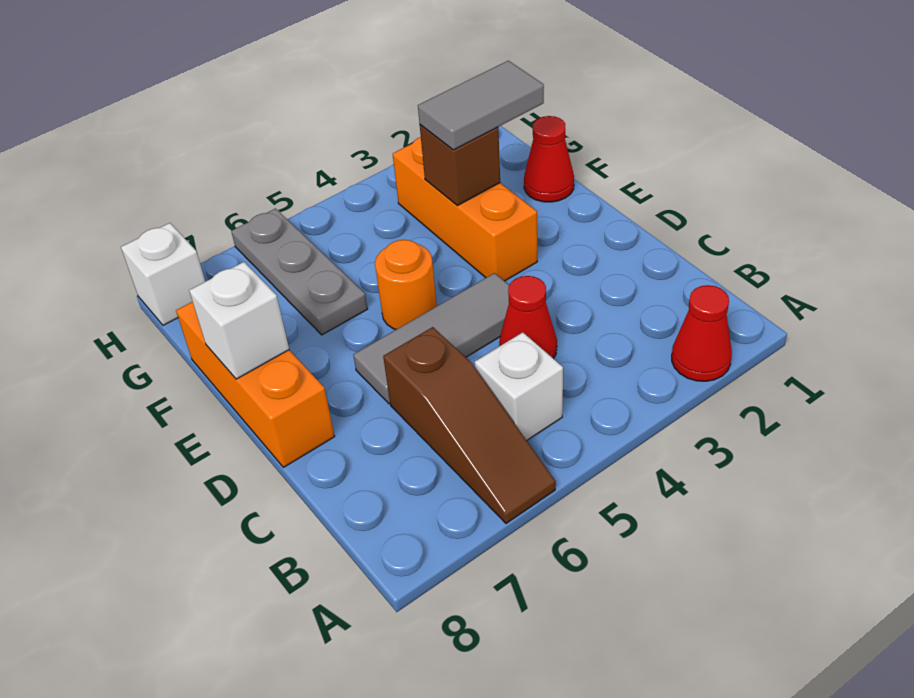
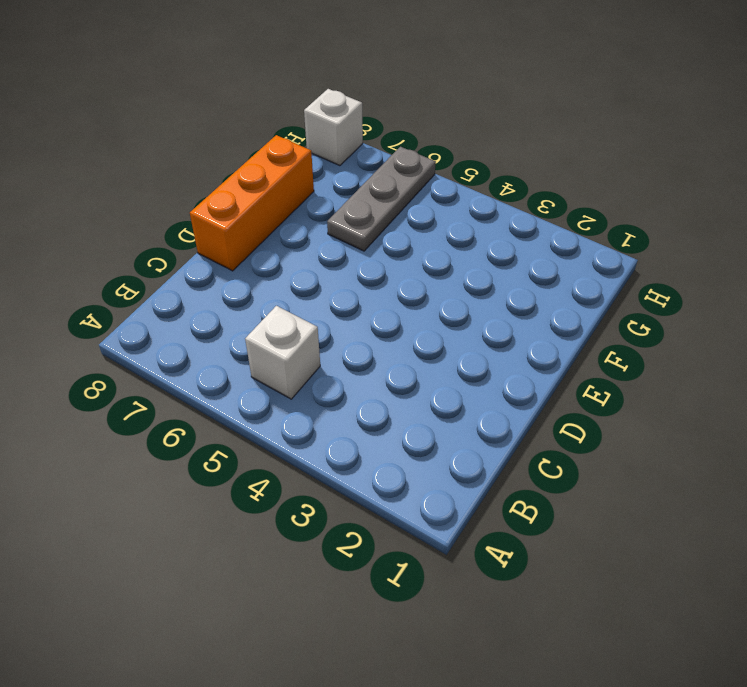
none -> red 1x1 cone [672,285,732,381]
none -> brown 1x3 slope [383,327,556,523]
none -> red 1x1 cone [499,276,557,359]

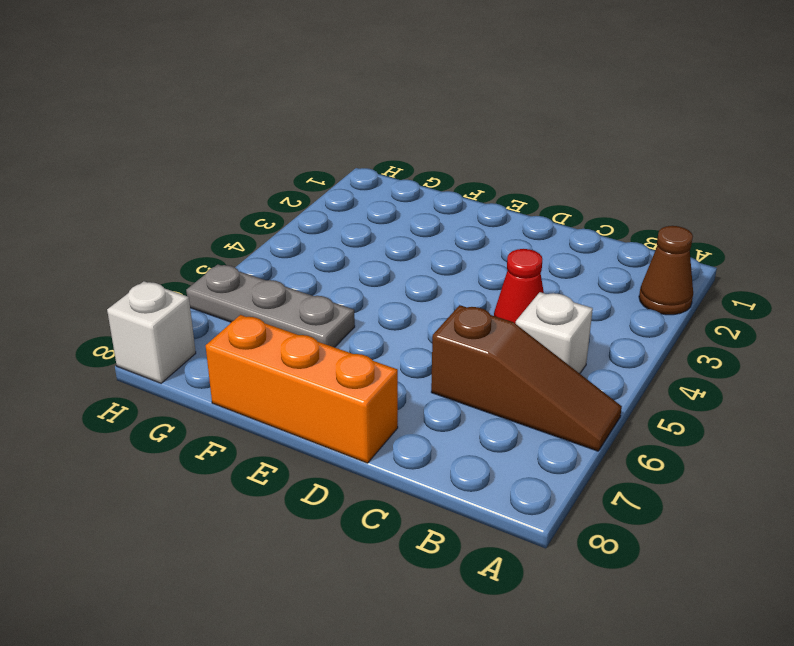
brown 1x1 cone [639,226,693,315] -> red 1x1 cone [672,285,732,381]
none -> grey 1x3 tile [353,273,509,404]
none -> orange 1x3 brick [393,137,537,281]
none -> orange 1x1 round brick [375,240,437,329]

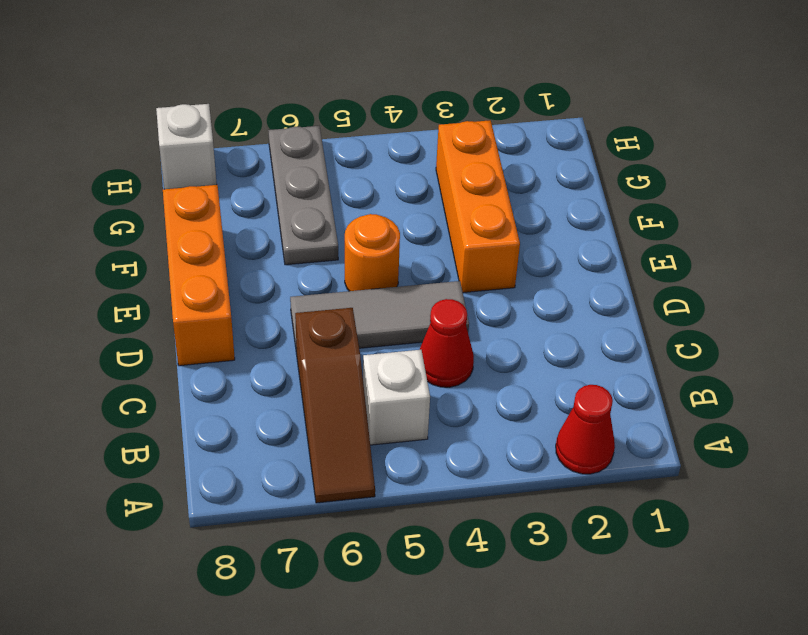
none -> red 1x1 cone [524,116,574,202]
none -> white 1x1 brick [189,262,289,379]
none -> brown 1x1 brick [420,125,500,206]

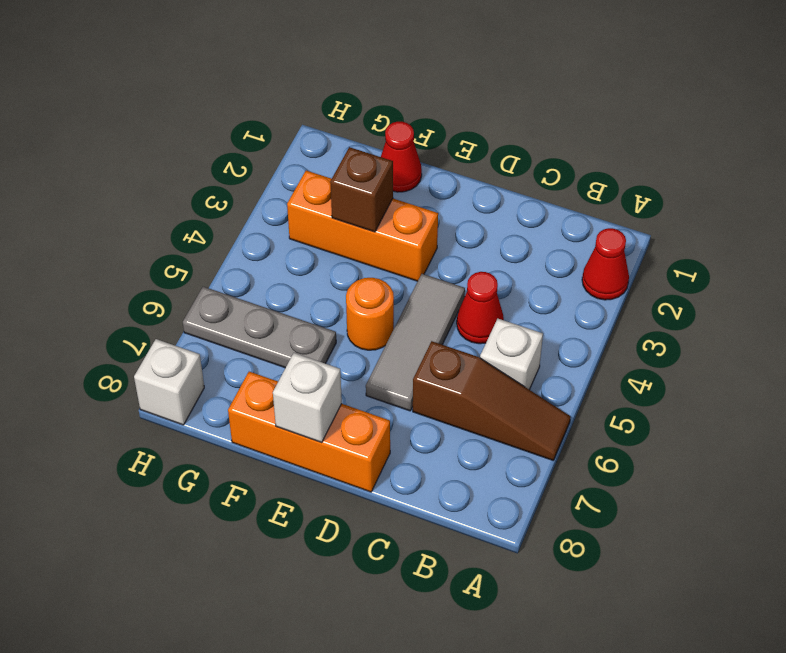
none -> grey 1x2 tile [418,61,544,150]

